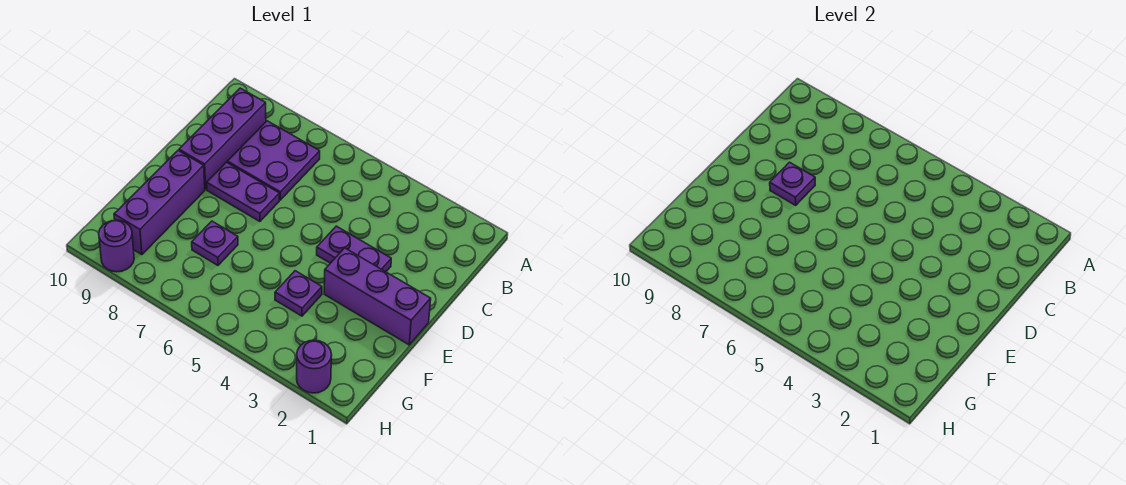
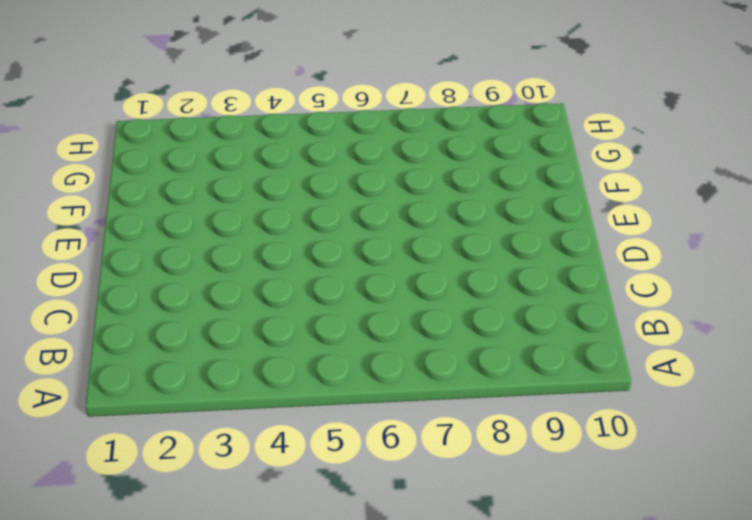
none -> purple 2x2 plate [227,121,320,200]
none -> purple 1x3 brick [179,88,266,189]

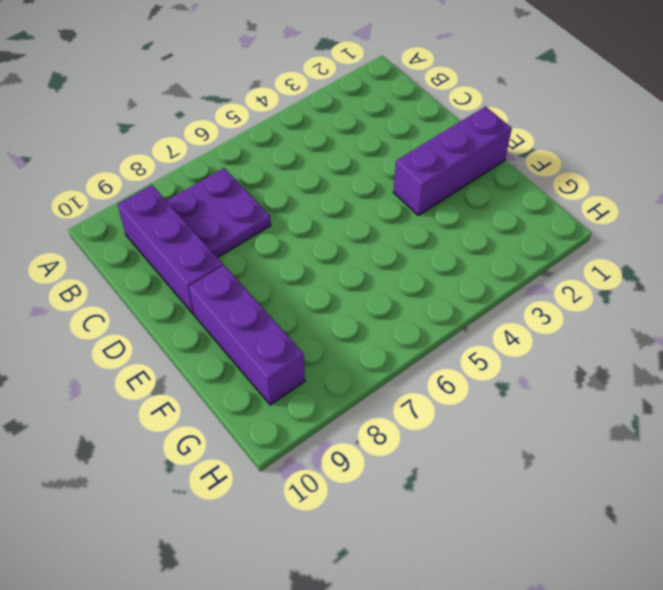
none -> purple 1x2 plate [317,226,391,272]
none -> purple 1x2 plate [207,162,279,222]

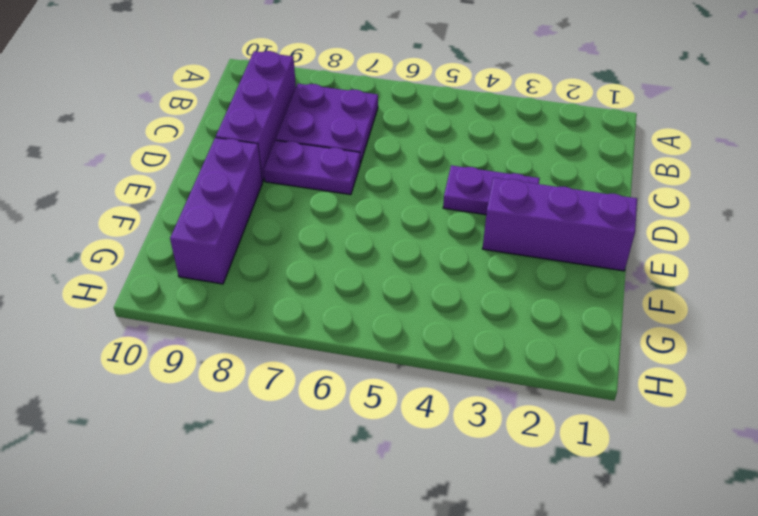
none -> purple 1x1 plate [275,271,322,316]
none -> purple 1x1 plate [192,221,238,265]

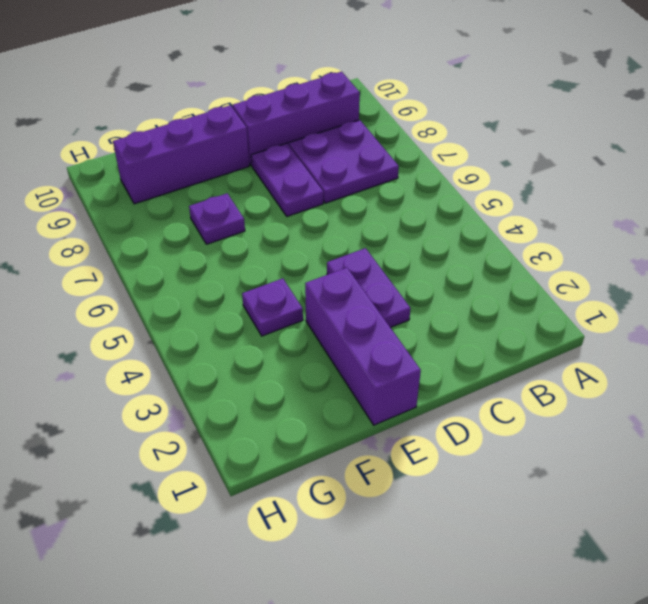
none -> purple 1x1 round brick [297,340,332,393]
none -> purple 1x1 round brick [99,220,134,272]

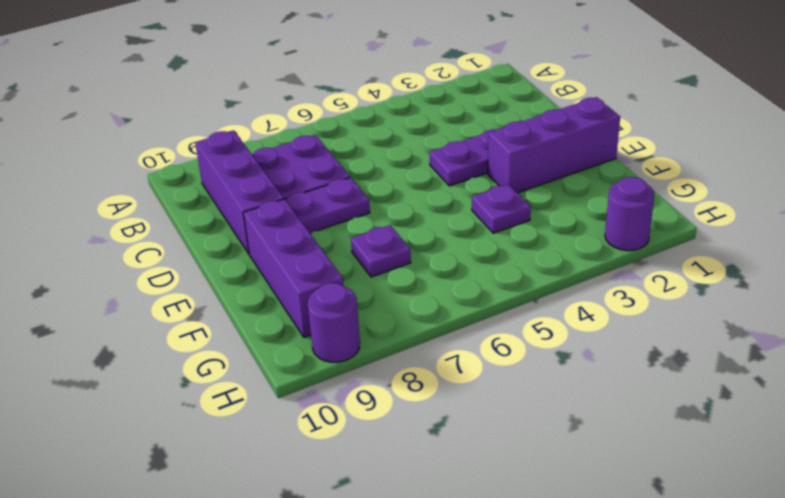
none -> purple 1x1 plate [770,162,815,205]

